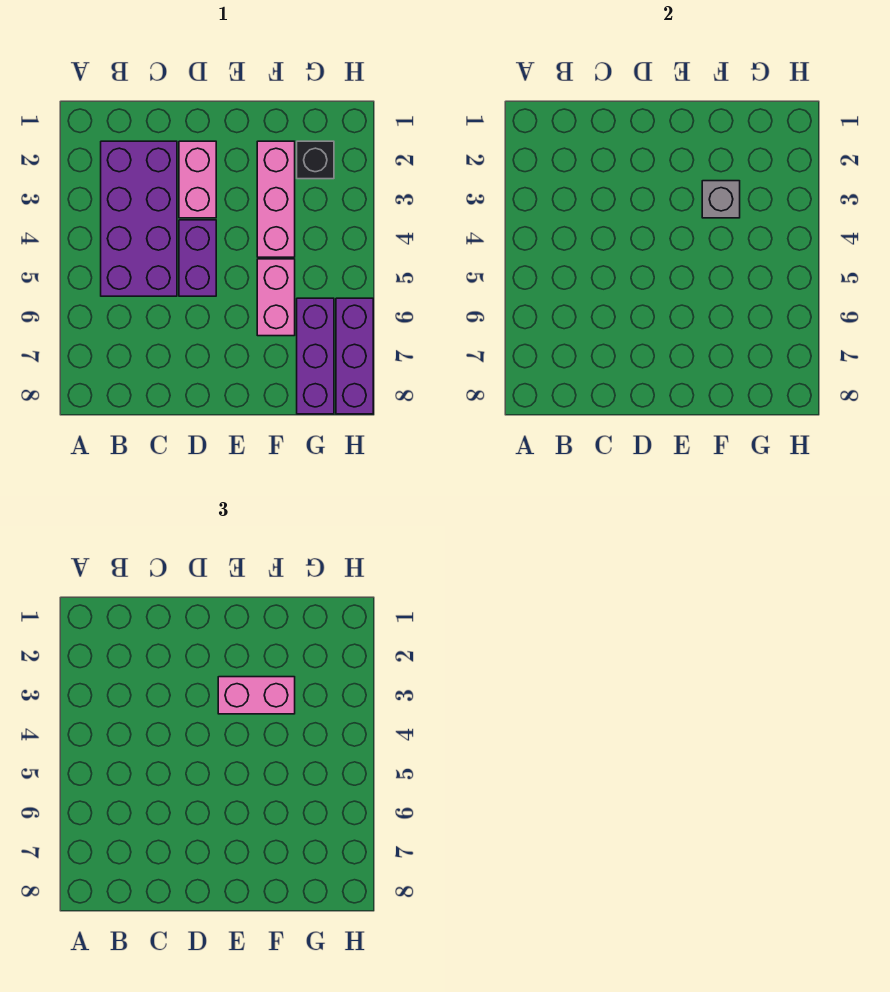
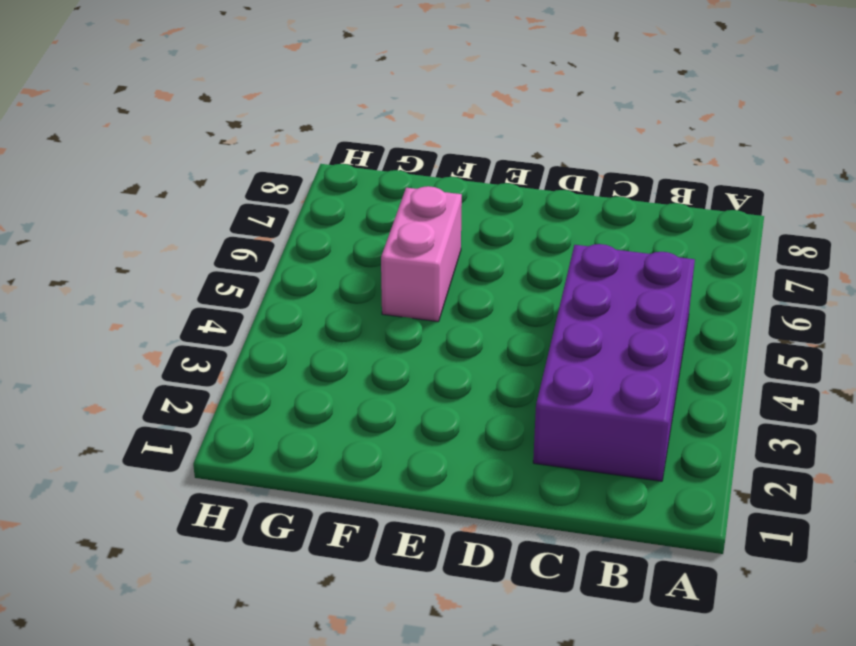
none -> pink 1x2 brick [179,141,216,218]
none -> purple 1x2 brick [179,220,216,296]

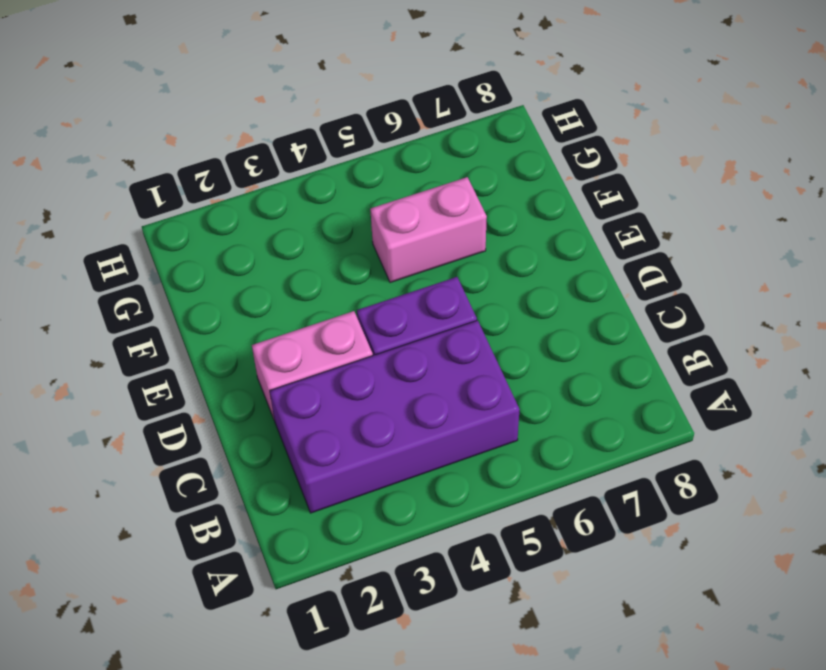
none -> pink 1x3 brick [257,141,295,257]
none -> black 1x1 brick [297,141,334,179]

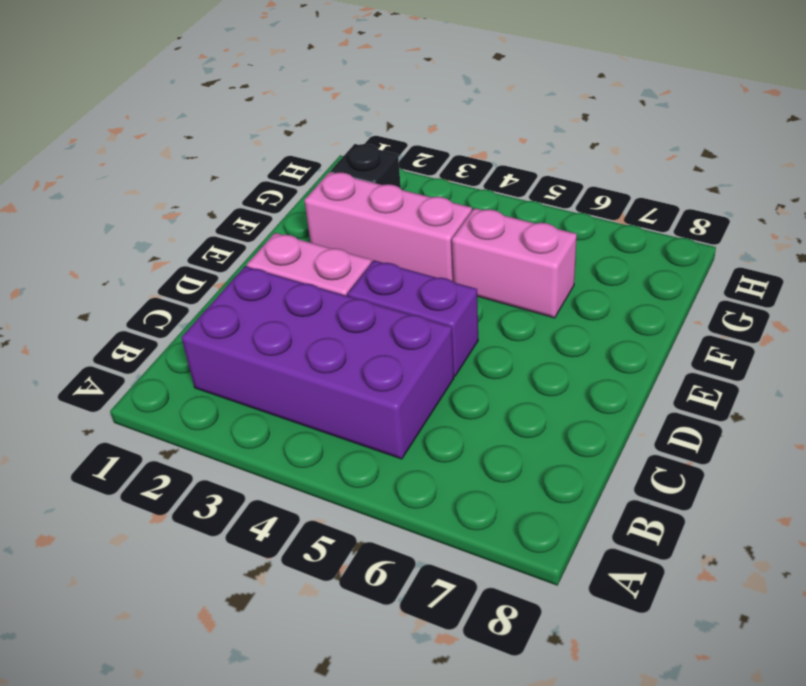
none -> purple 1x3 brick [297,298,334,414]
none -> purple 1x3 brick [336,298,373,414]

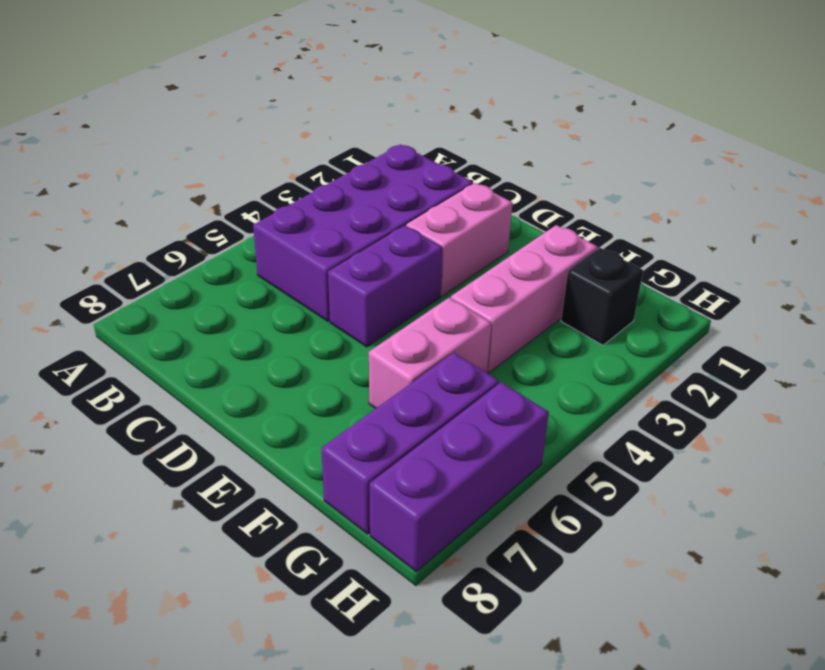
none -> grey 1x1 brick [702,181,740,218]
none -> pink 1x2 brick [218,677,295,714]

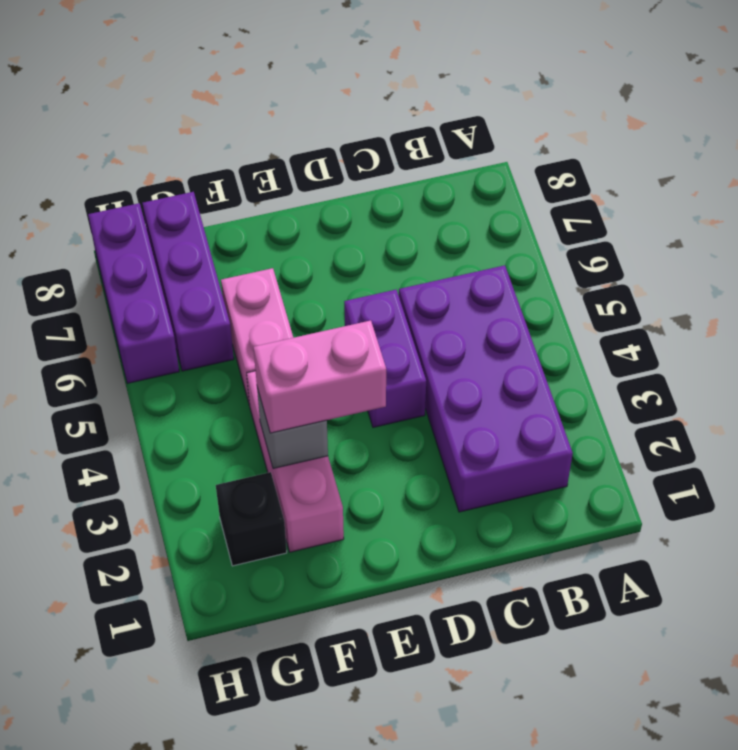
none -> pink 1x2 brick [179,141,216,218]

